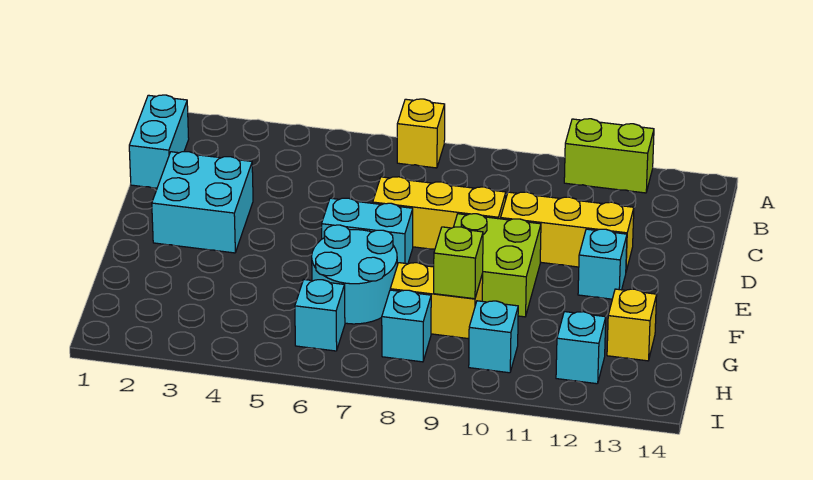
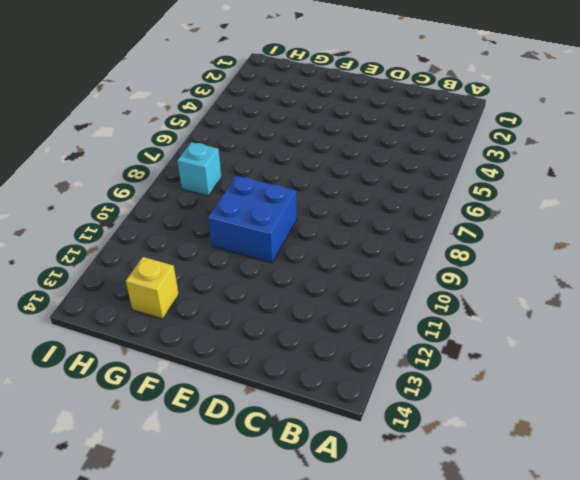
blue 2x2 brick [208,176,297,263] -> lime 2x2 brick [454,214,541,317]
none -> yellow 1x1 brick [397,99,445,168]
none -> lime 1x2 brick [564,119,654,193]
none -> cyan 1x2 brick [129,95,189,188]

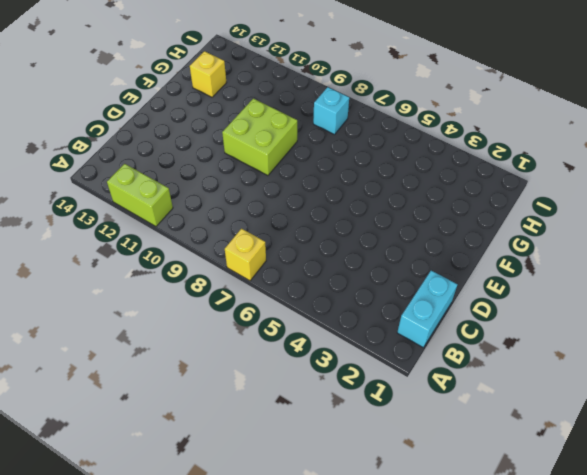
none -> cyan 2x2 brick [152,152,253,253]
none -> yellow 1x3 brick [373,177,506,249]
none -> yellow 1x3 brick [501,192,634,271]

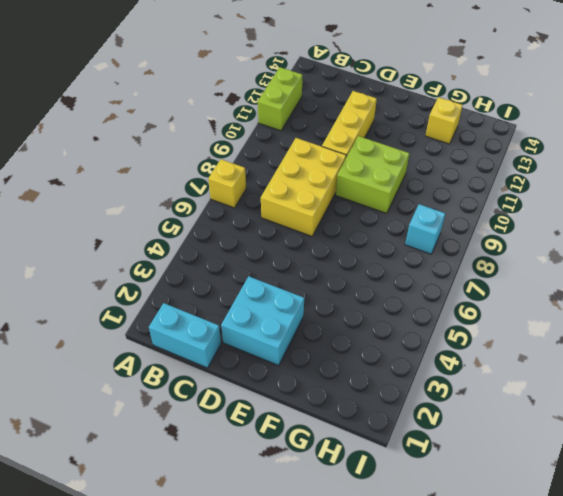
yellow 2x3 brick [261,138,346,236] -> yellow 1x3 brick [373,177,506,249]
none -> cyan 1x2 brick [322,198,413,265]
none -> cyan 1x1 brick [578,229,627,299]
none -> cyan 2x2 round brick [312,225,397,324]

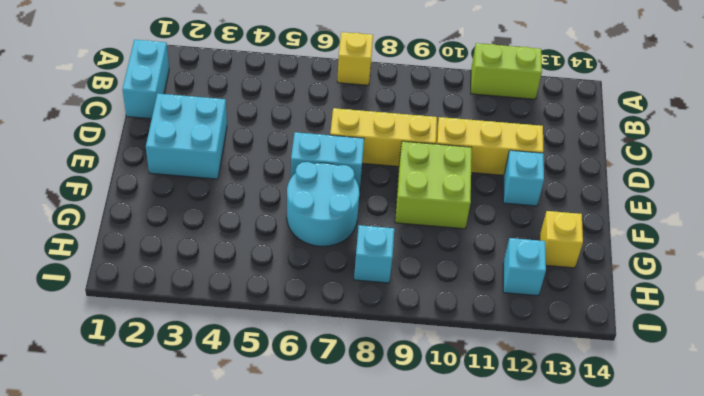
none -> yellow 1x2 brick [390,263,483,339]
none -> cyan 1x1 brick [295,280,345,351]
none -> cyan 1x1 brick [469,301,518,373]

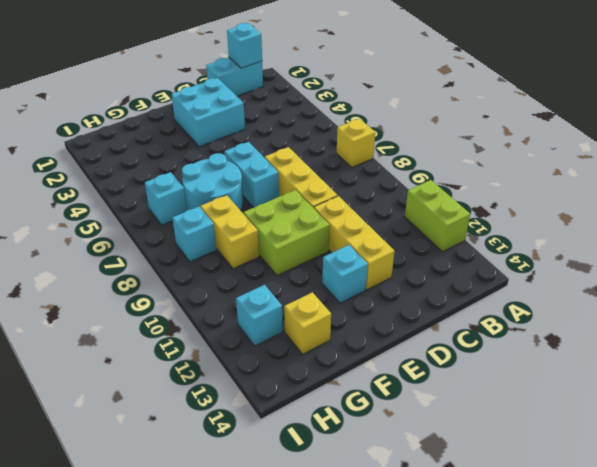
cyan 1x1 brick [227,23,262,68] -> cyan 1x1 brick moved to [469,301,518,373]
none -> lime 1x1 brick [434,227,483,299]

